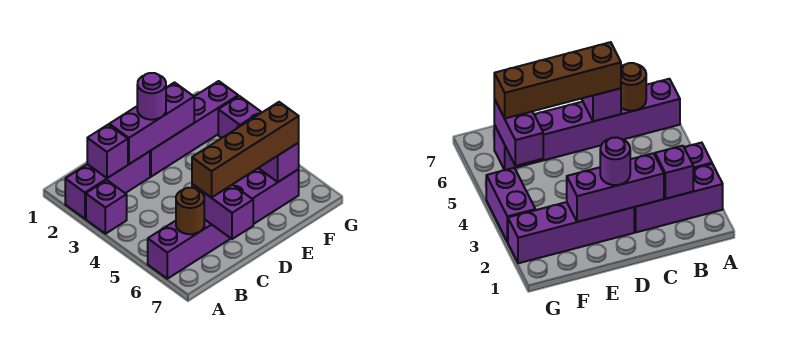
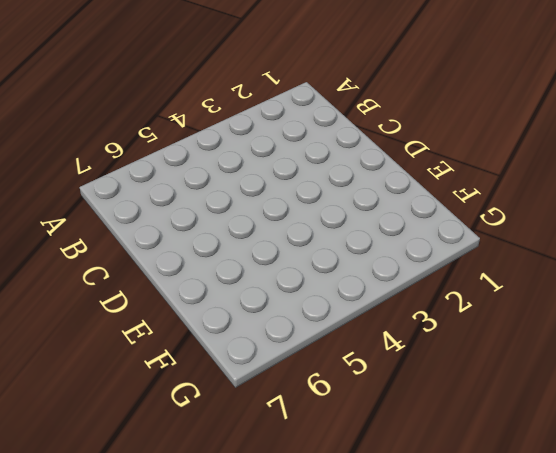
none -> purple 1x3 brick [65,151,150,219]
none -> purple 1x1 brick [86,180,127,234]
none -> purple 1x6 brick [148,168,299,279]

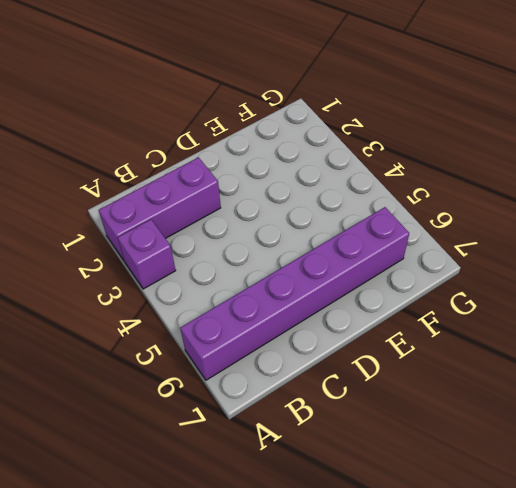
none -> purple 1x4 brick [150,81,238,177]
none -> purple 1x2 brick [218,96,262,138]
none -> purple 1x1 brick [87,125,128,178]

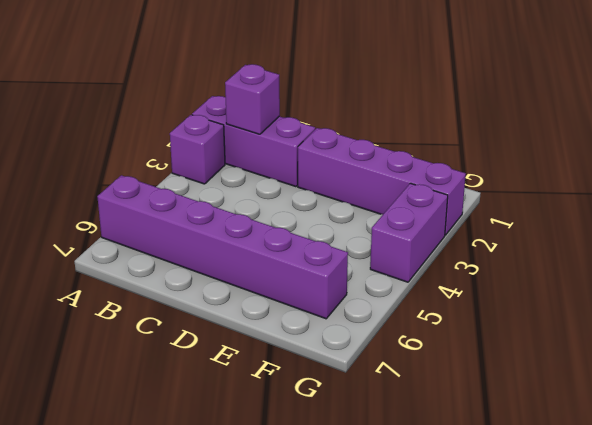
none -> brown 1x1 round brick [176,188,204,234]
none -> purple 1x3 brick [109,83,194,164]
none -> purple 1x2 brick [192,184,253,239]

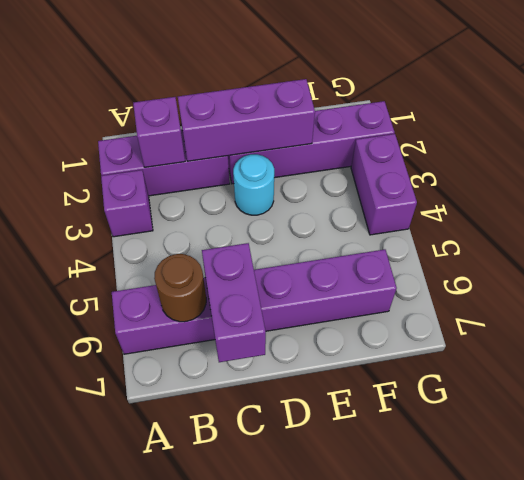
cyan 1x1 round brick [233,154,274,215] -> none
none -> purple 1x2 brick [237,114,299,182]
none -> brown 1x4 brick [192,102,299,198]
none -> purple 1x1 round brick [137,73,166,120]

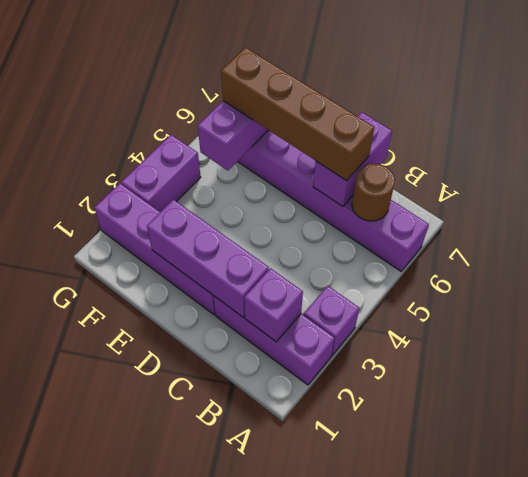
none -> purple 1x1 round brick [137,73,166,120]

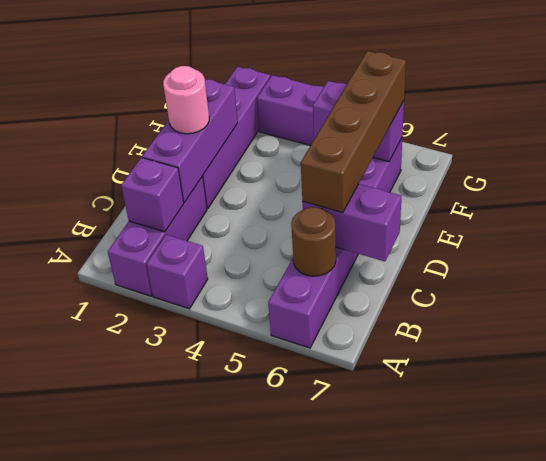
pink 1x1 round brick [163,66,209,134] -> purple 1x1 round brick [137,73,166,120]

